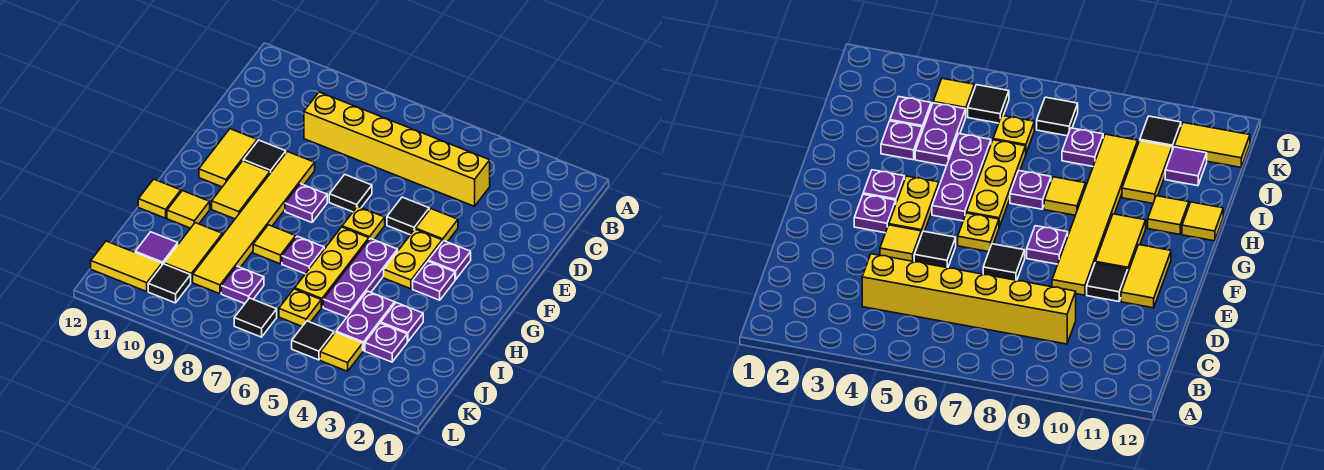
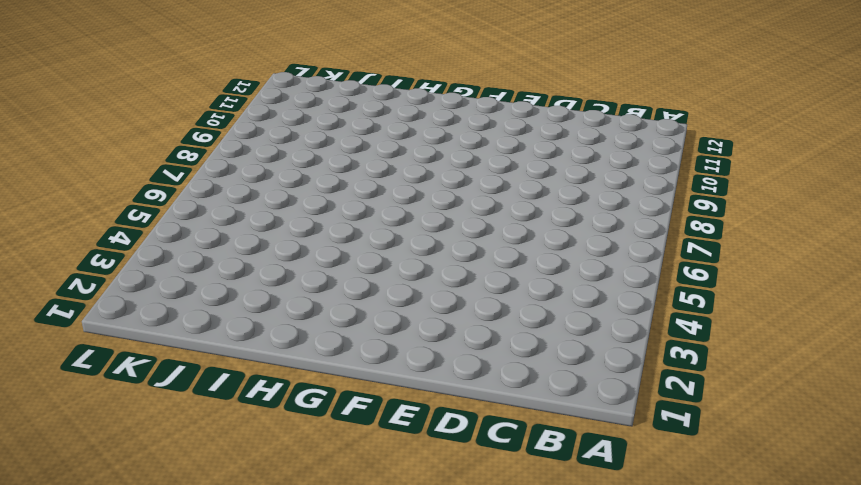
none -> yellow 1x6 brick [304,92,490,206]
none -> yellow 1x1 tile [416,209,458,242]
none -> black 1x1 tile [387,197,429,235]
none -> black 1x1 tile [329,174,372,212]

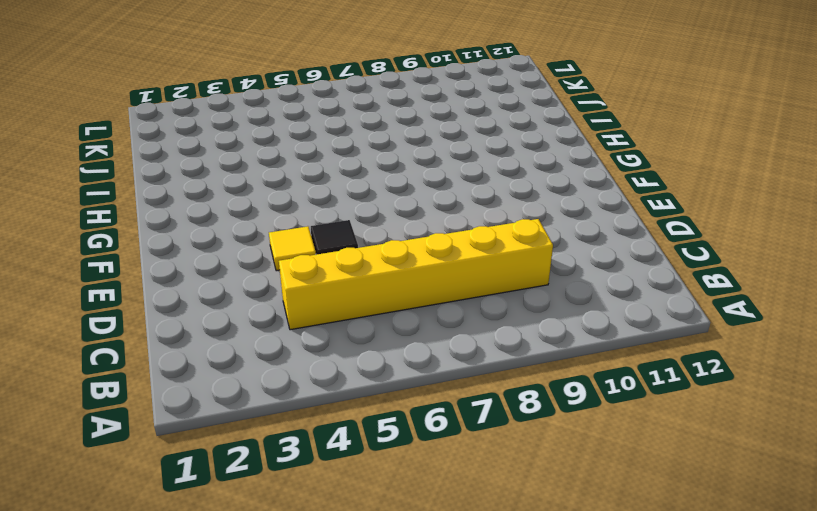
none -> black 1x1 tile [329,174,372,212]
none -> yellow 1x6 tile [193,152,315,294]
none -> black 1x1 tile [243,140,286,173]
none -> yellow 1x2 tile [199,129,257,187]

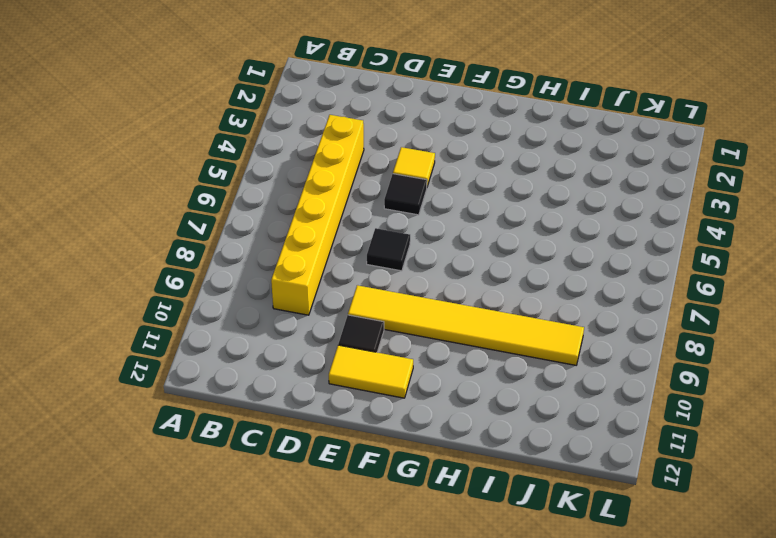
none -> purple 1x1 plate [428,241,471,280]
none -> yellow 1x2 plate [384,229,442,289]
none -> yellow 1x1 plate [342,206,385,240]
none -> purple 1x1 plate [285,184,327,222]

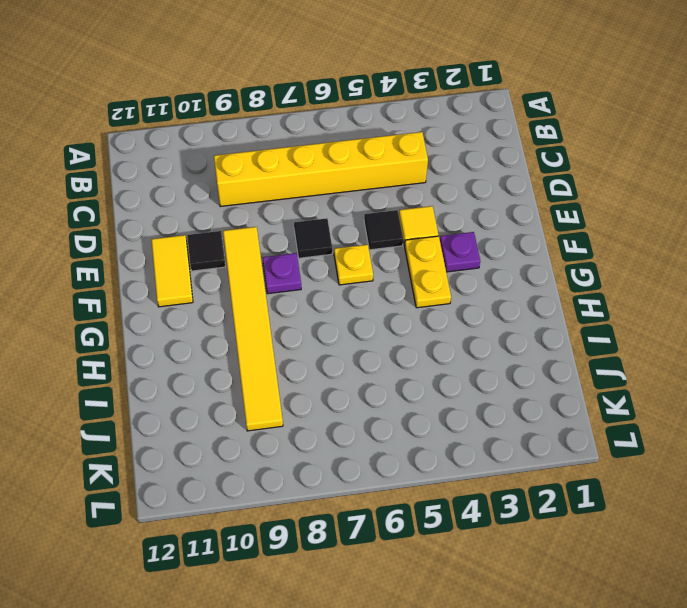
none -> yellow 1x2 tile [212,161,270,219]
none -> purple 1x1 plate [413,261,455,300]
none -> purple 1x3 plate [323,238,398,317]
none -> yellow 1x3 plate [295,227,369,307]

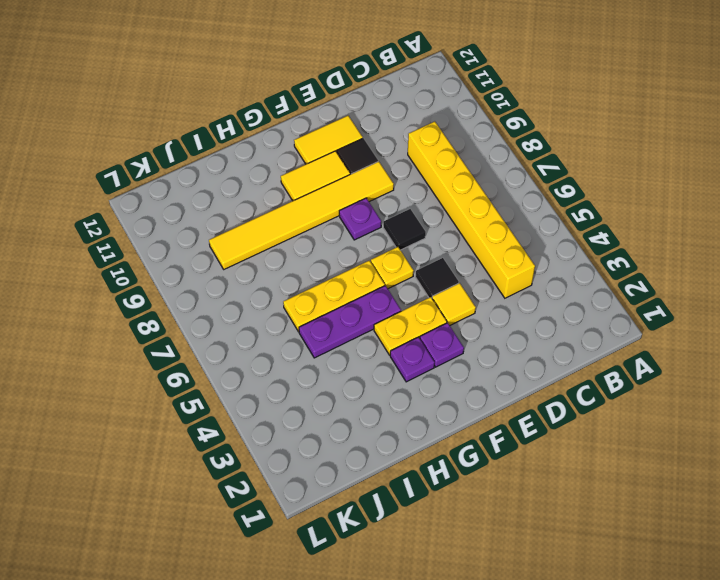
none -> purple 1x1 plate [282,236,324,274]
none -> yellow 1x1 tile [253,225,296,264]
none -> yellow 1x1 tile [167,191,210,228]
none -> yellow 1x1 tile [138,179,181,218]

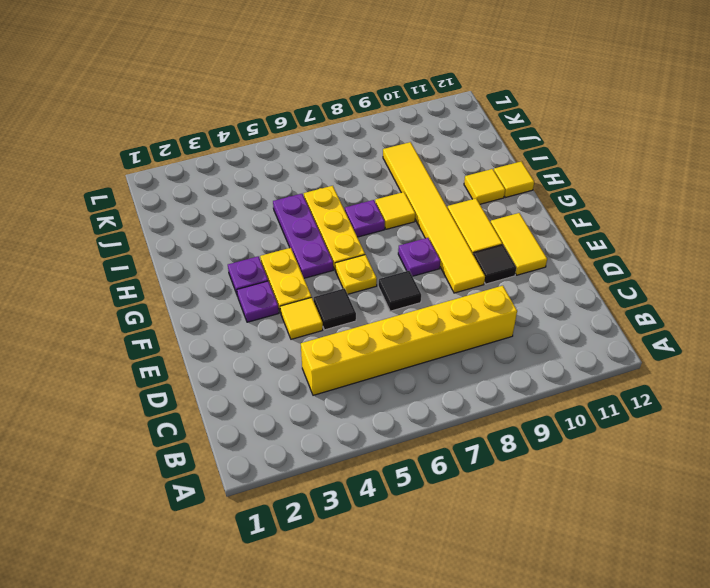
none -> purple 1x1 plate [381,303,423,341]
none -> purple 1x2 plate [336,291,395,351]
none -> yellow 1x2 tile [164,223,222,282]
none -> purple 1x1 plate [365,323,407,362]

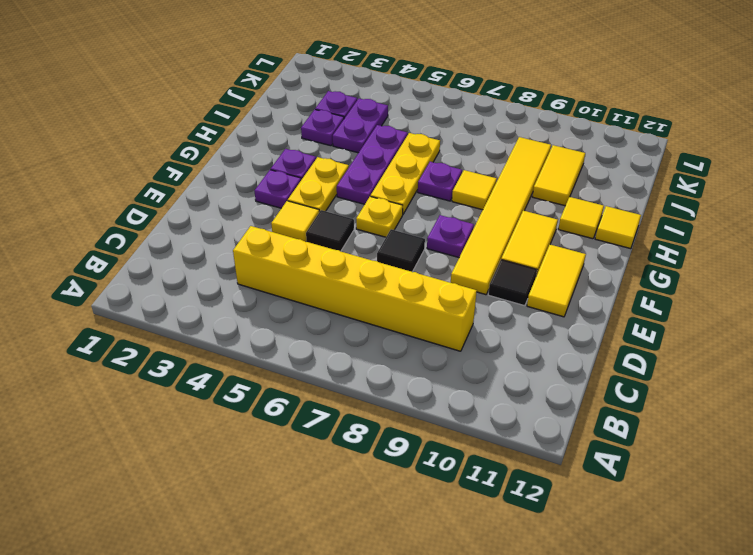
none -> yellow 1x1 plate [279,289,321,326]
none -> purple 1x1 plate [221,266,264,304]
none -> purple 1x1 tile [135,232,178,265]
none -> yellow 1x1 tile [320,332,363,371]

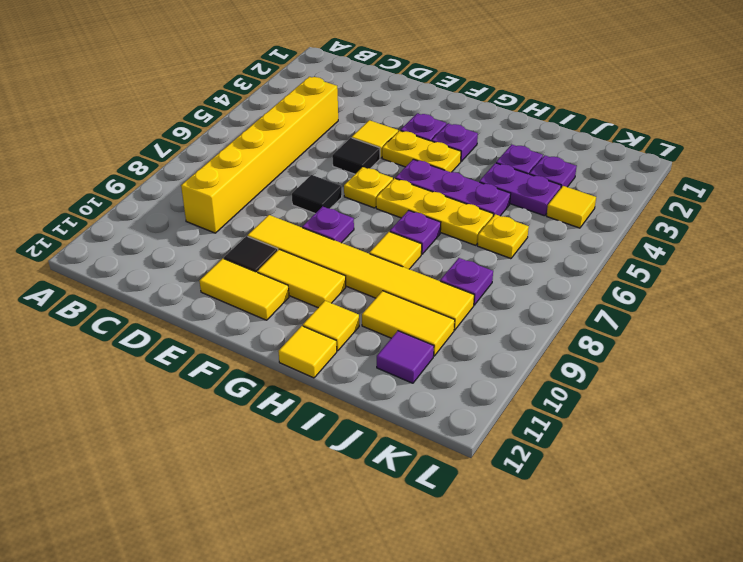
none -> black 1x1 tile [292,321,334,360]
none -> black 1x1 tile [234,298,277,337]
none -> black 1x1 tile [148,264,191,303]
none -> yellow 1x2 tile [91,241,162,291]

